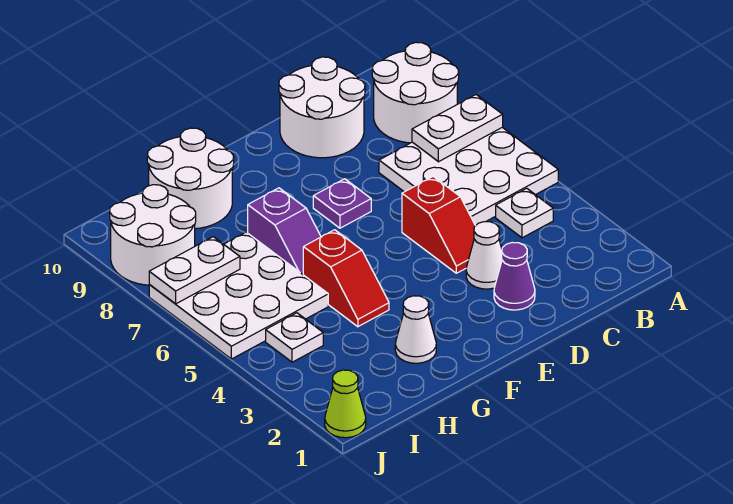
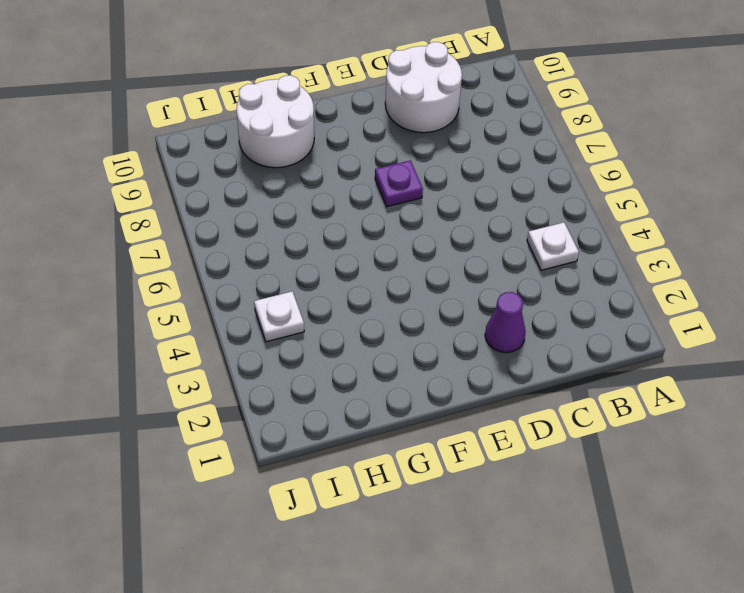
none -> white 3x3 plate [379,127,558,226]
none -> white 2x2 round brick [372,42,459,143]
none -> white 1x1 cone [466,222,502,289]

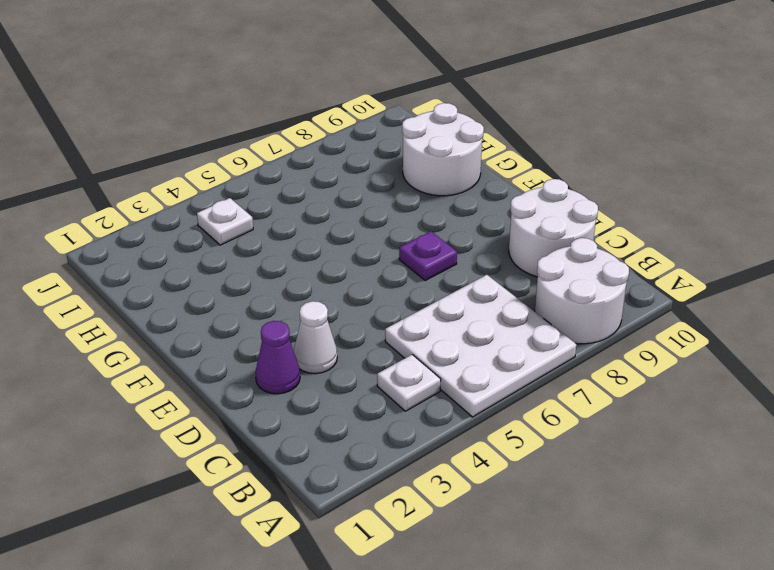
none -> red 1x2 slope [402,176,475,273]
none -> white 1x1 cone [395,296,436,363]
none -> red 1x2 slope [303,230,389,327]

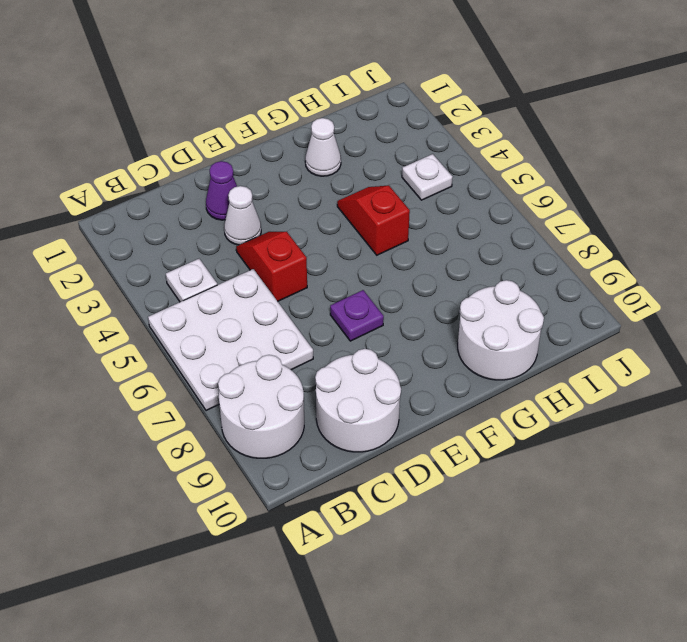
none -> purple 1x2 slope [248,188,321,274]
none -> white 3x3 plate [149,232,328,359]
none -> white 2x2 round brick [110,185,196,285]

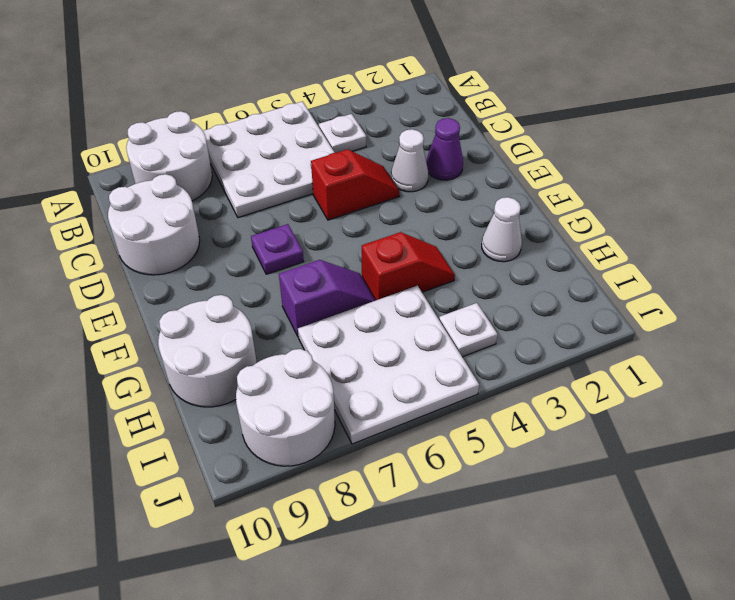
none -> lime 1x1 cone [325,370,366,438]
none -> white 1x2 plate [412,95,503,162]
none -> white 1x2 plate [149,237,240,304]

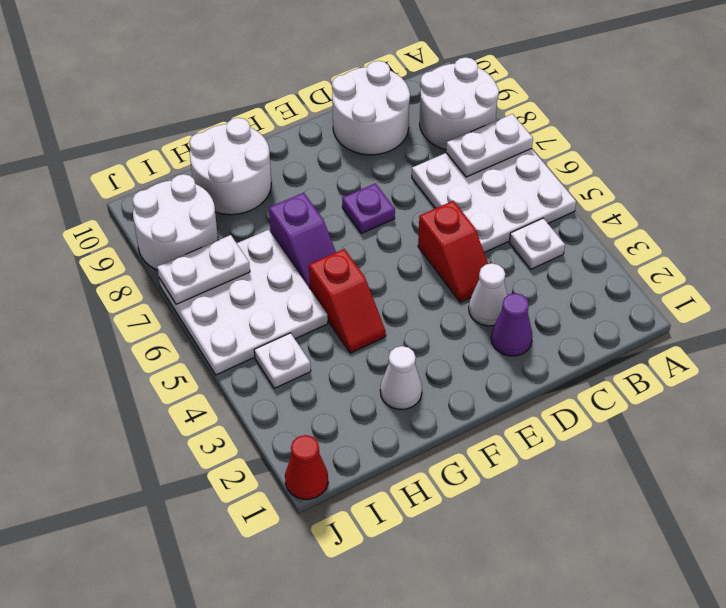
red 1x1 cone [285,435,328,499] -> lime 1x1 cone [325,370,366,438]

